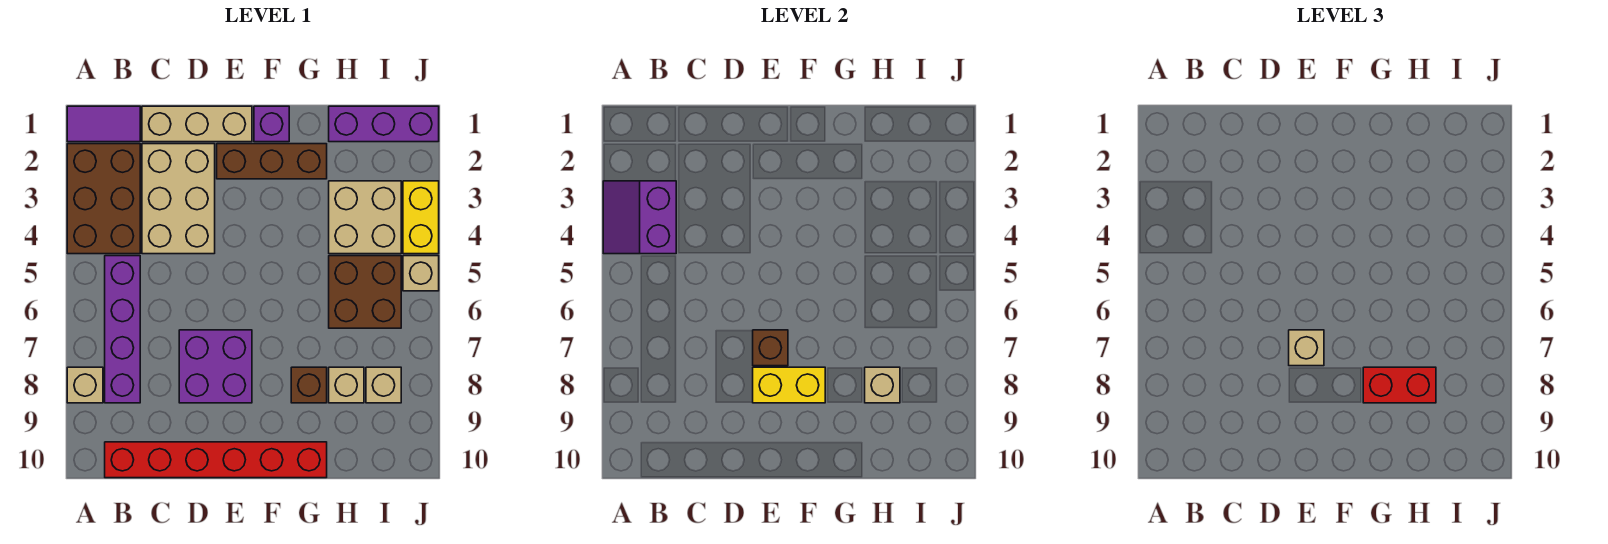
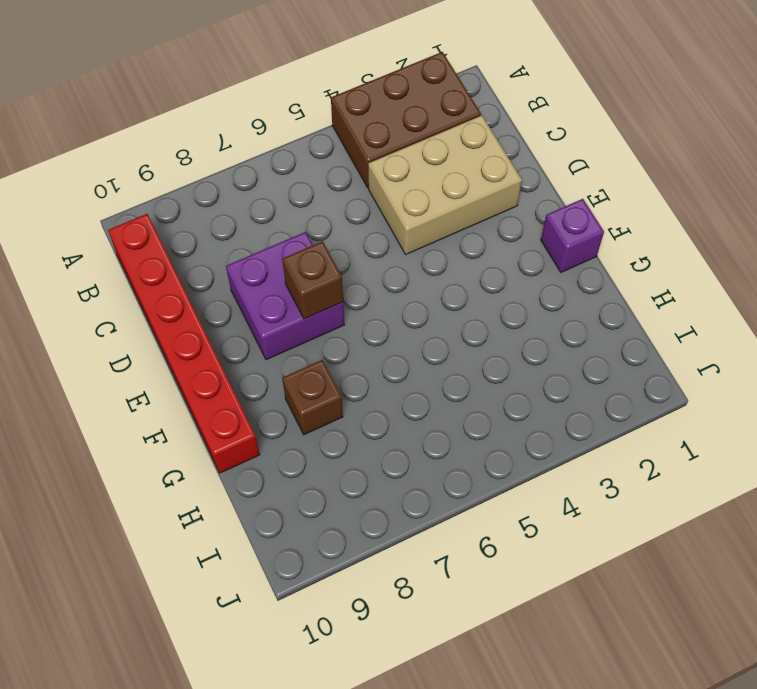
none -> purple 1x2 tile [67,106,140,142]
none -> tan 1x1 brick [67,367,103,403]
none -> purple 1x4 brick [105,256,140,403]

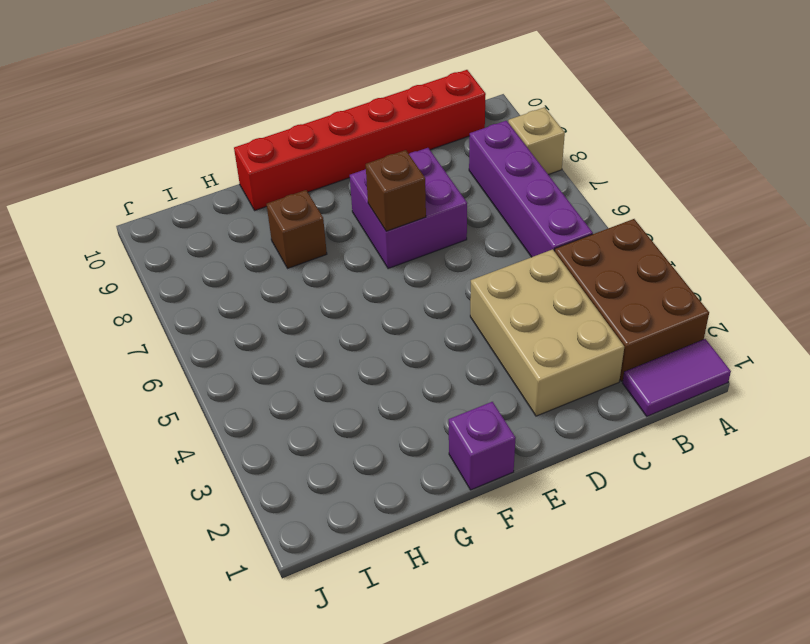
none -> tan 1x3 brick [142,106,252,142]
none -> brown 1x3 brick [217,144,327,179]
none -> purple 1x3 brick [329,106,439,142]

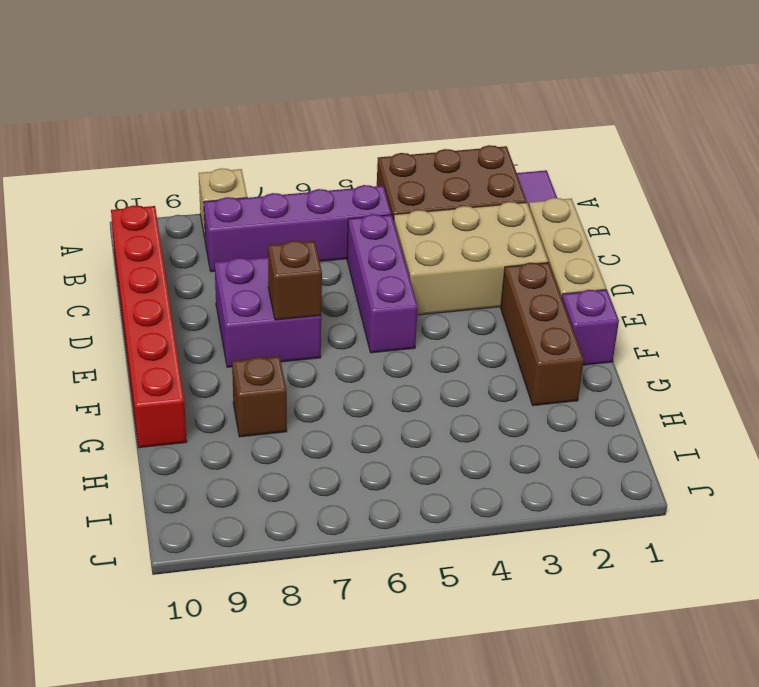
purple 1x3 brick [347,214,418,353] -> purple 1x3 brick moved to [329,106,439,142]
none -> tan 2x2 brick [329,181,401,254]
none -> brown 2x2 brick [329,256,401,328]
none -> tan 1x1 brick [329,367,364,403]

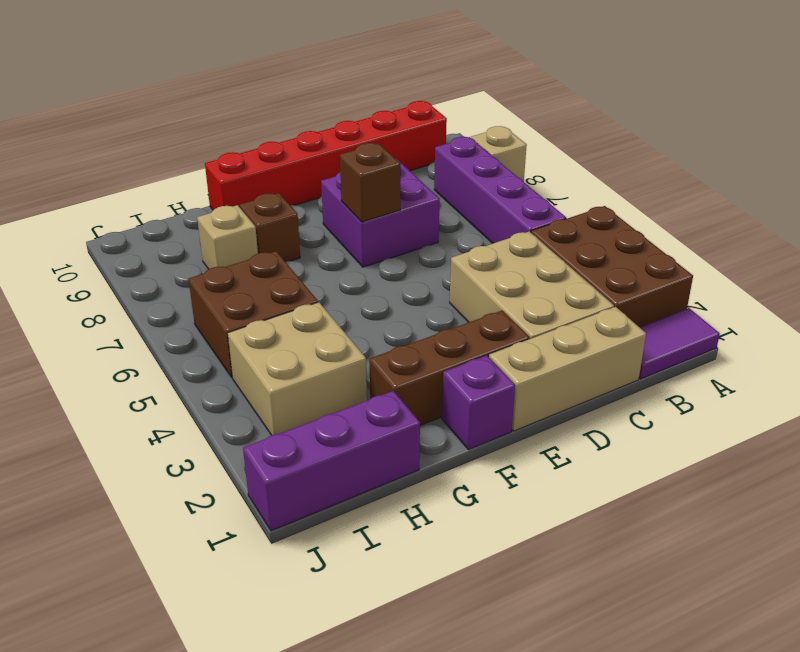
none -> tan 1x1 brick [366,367,401,403]
none -> yellow 1x2 brick [403,181,439,254]
none -> tan 1x1 brick [403,256,439,291]

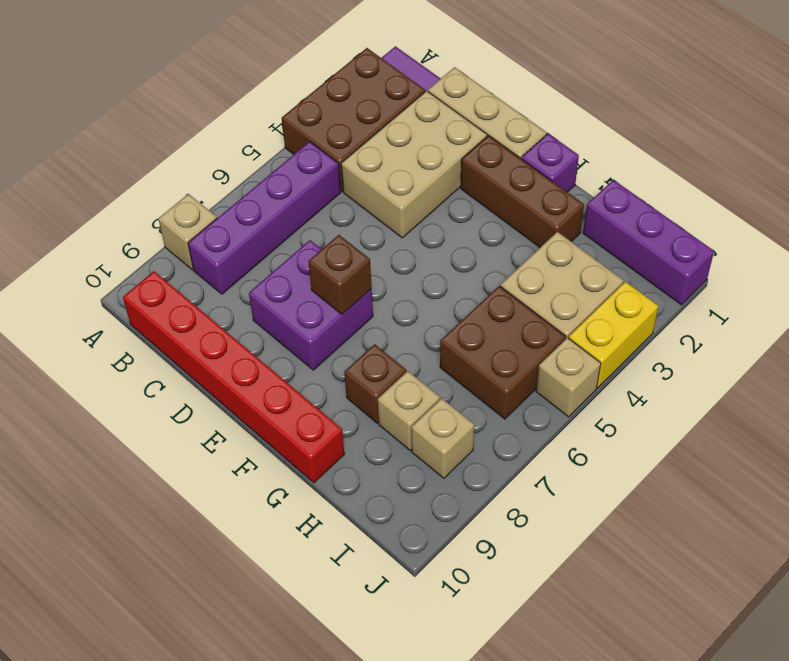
none -> purple 2x2 slope [603,181,676,254]
none -> yellow 1x2 brick [753,367,825,403]
none -> tan 1x1 brick [865,367,900,403]

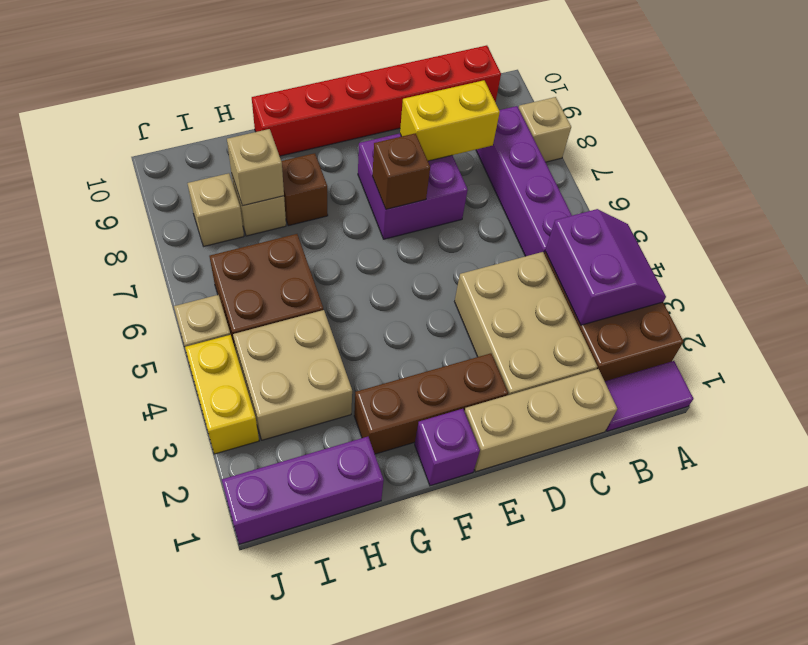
yellow 1x2 brick [400,80,500,161] -> yellow 1x2 brick moved to [753,367,825,403]
none -> tan 1x1 brick [1289,330,1324,366]
none -> red 1x2 brick [1363,367,1436,403]

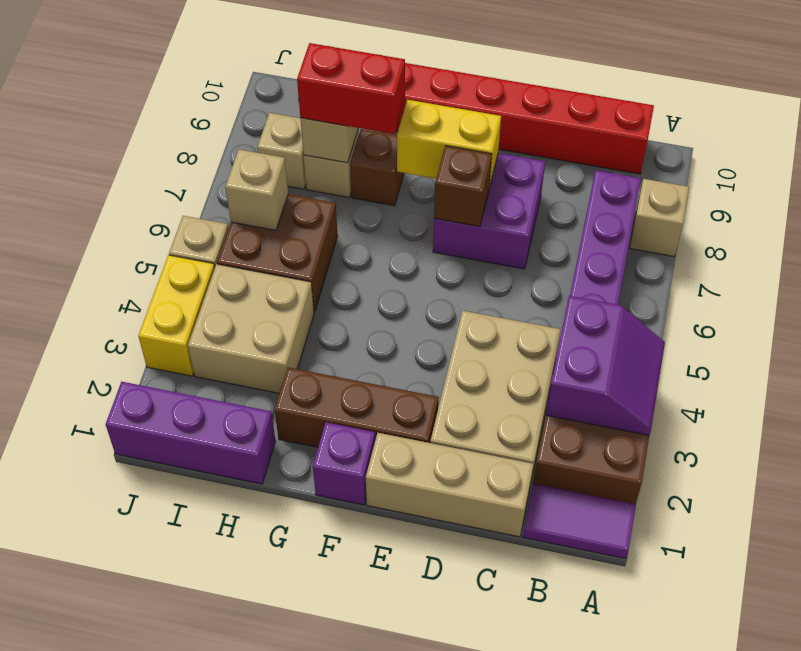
tan 1x1 brick [225,149,288,230] -> tan 1x1 brick moved to [1289,330,1324,366]

